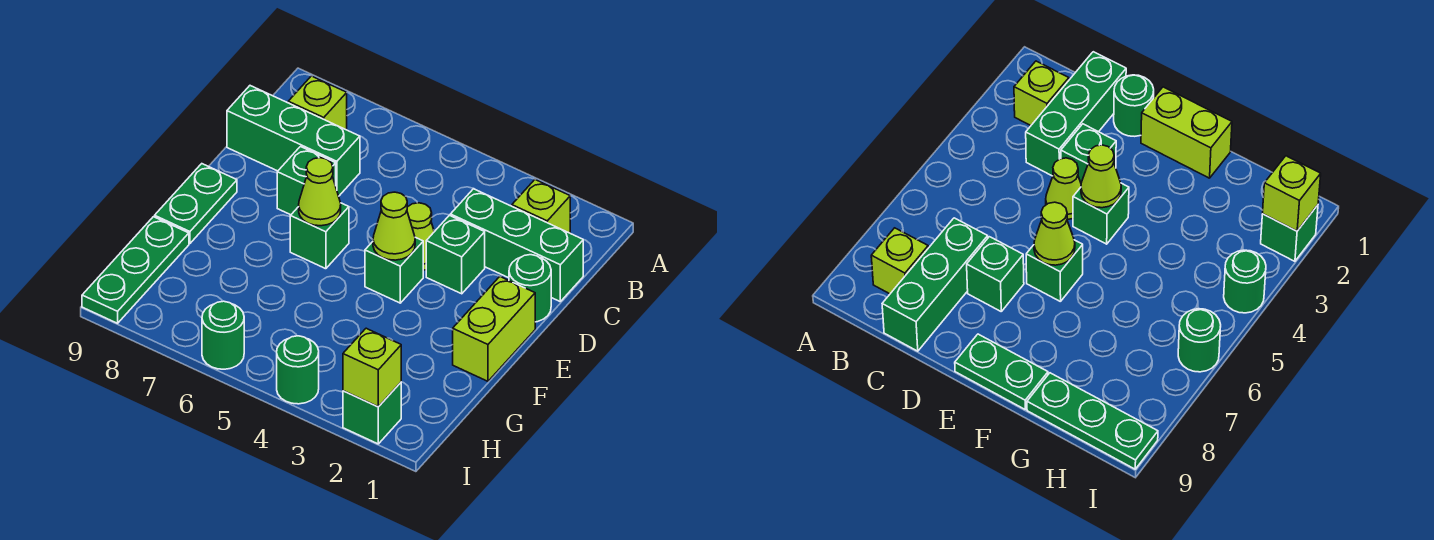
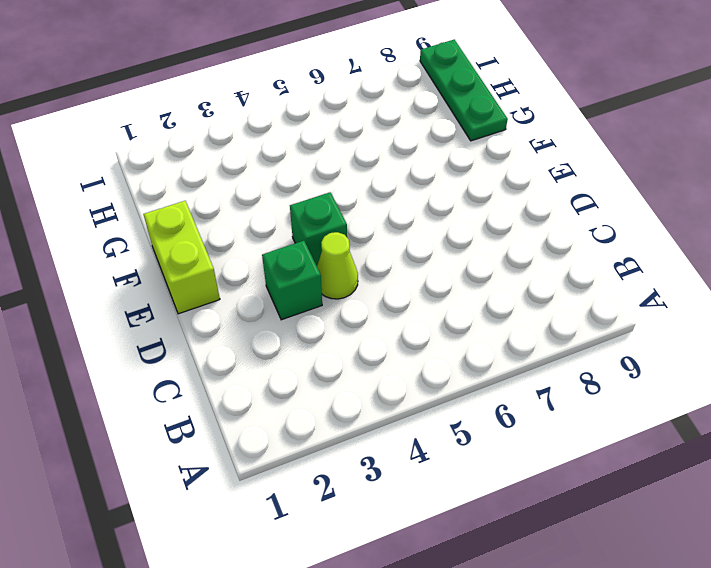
none -> lime 1x1 brick [512,179,570,233]
none -> lime 1x1 brick [288,76,347,130]
none -> green 1x3 brick [450,189,583,301]

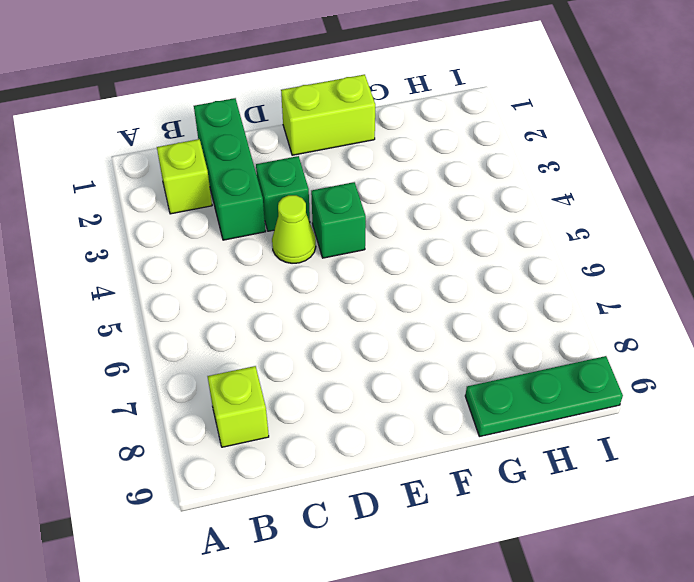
none -> green 1x3 brick [227,86,360,196]
none -> green 1x1 round brick [509,255,551,322]
none -> green 1x1 brick [277,147,336,215]

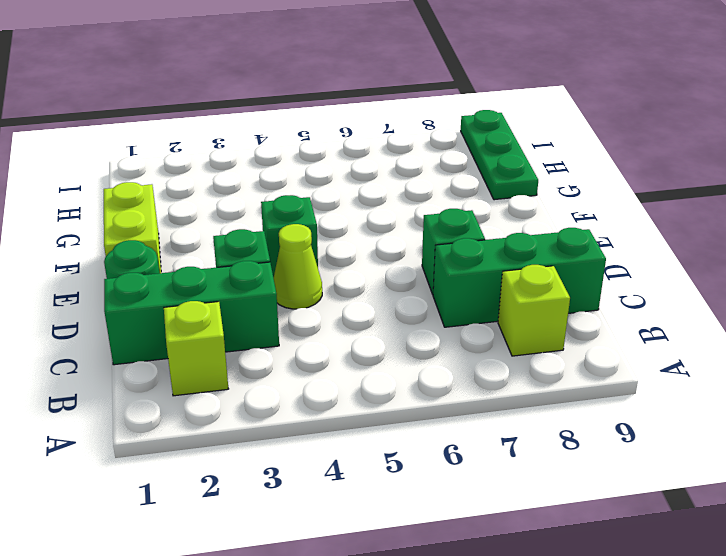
none -> green 1x1 brick [290,203,349,269]
none -> green 1x2 plate [155,164,237,244]
none -> green 1x1 brick [343,383,401,444]

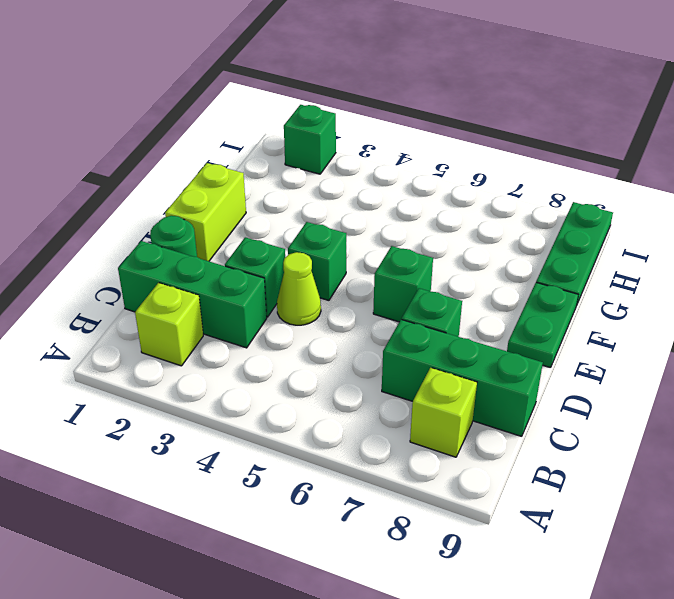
none -> green 1x1 round brick [277,336,319,404]
none -> green 1x1 round brick [202,301,244,369]
none -> lime 1x1 cone [373,192,415,260]

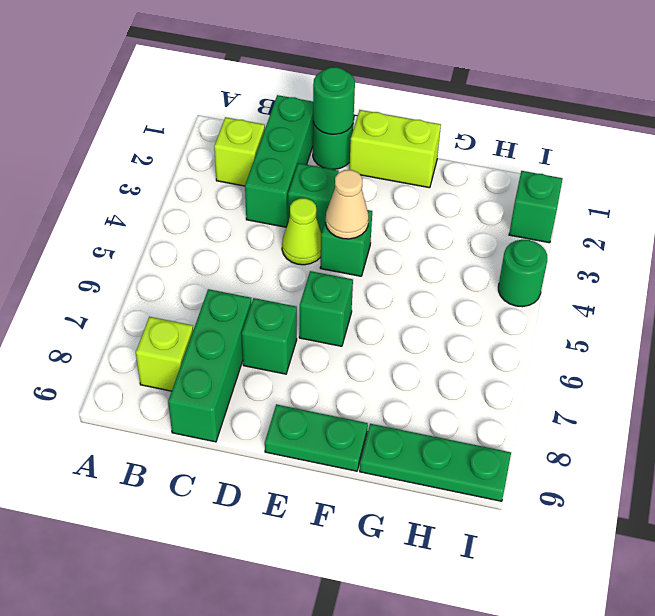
green 1x1 round brick [313,67,355,134] -> green 1x1 round brick moved to [202,301,244,369]
tan 1x1 cone [326,170,369,239] -> lime 1x1 cone [373,192,415,260]
none -> lime 1x1 cone [299,158,341,226]
none -> lime 1x1 brick [343,328,401,407]

